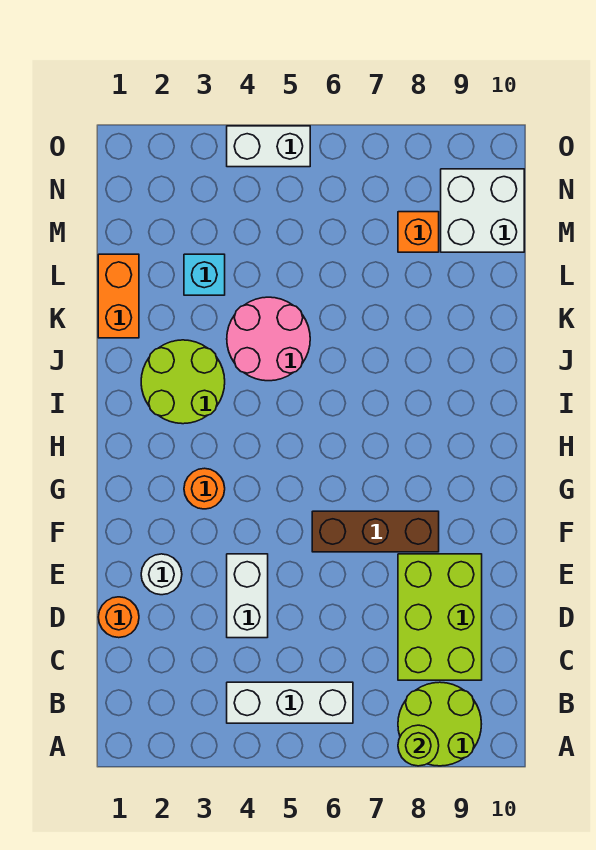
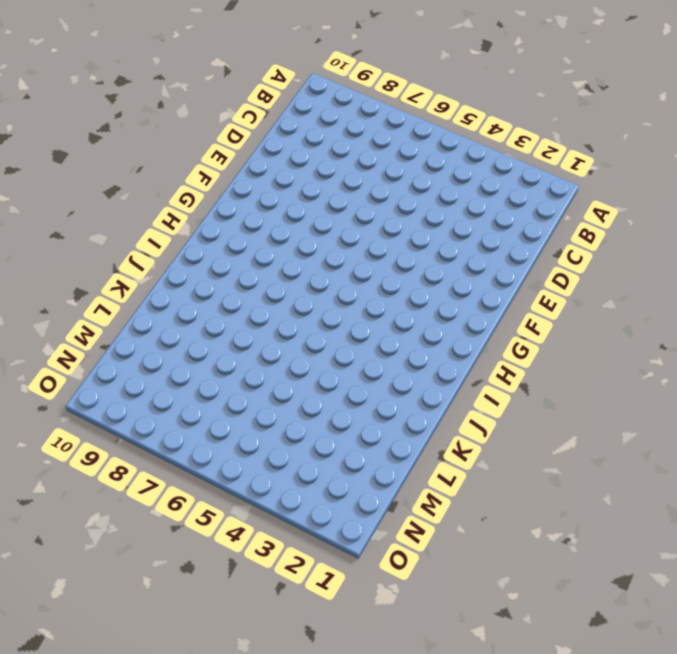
none -> lime 2x2 round brick [398,682,481,766]
none -> white 1x3 brick [227,682,353,723]
none -> lime 2x3 brick [398,554,482,680]

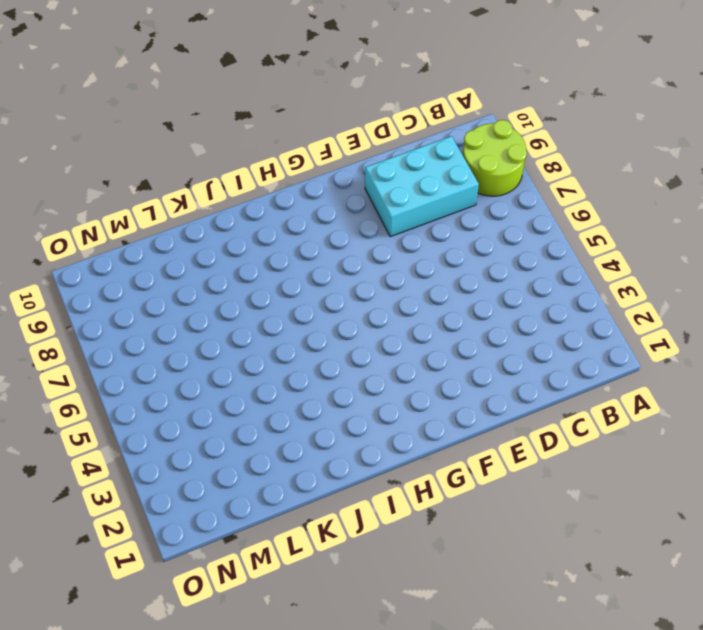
cyan 2x3 brick [365,136,479,237] -> lime 2x3 brick [398,554,482,680]
none -> white 1x3 brick [227,682,353,723]
none -> orange 1x1 round brick [98,597,139,638]
none -> white 1x2 brick [227,554,268,638]

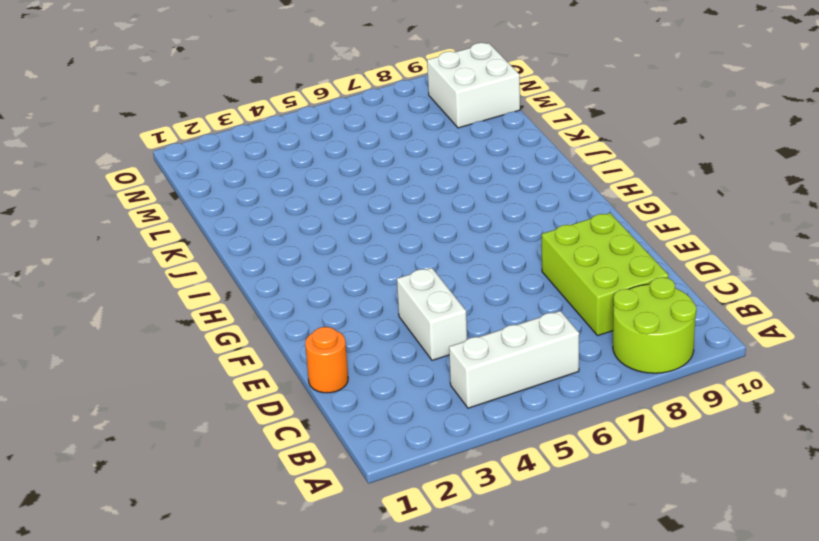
none -> white 1x1 round brick [141,554,182,595]
none -> brown 1x3 brick [312,511,439,552]
none -> orange 1x1 round brick [184,468,225,509]

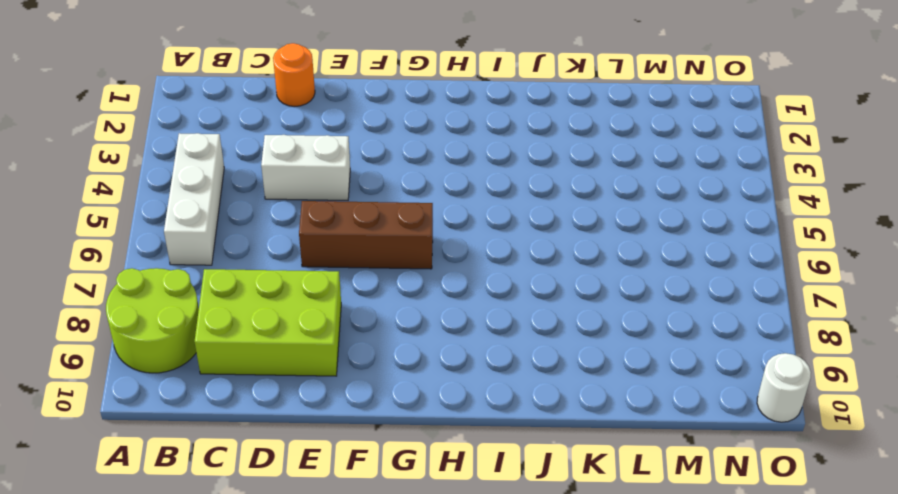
brown 1x3 brick [299,201,433,269] -> brown 1x3 brick turned to [312,511,439,552]
white 1x1 round brick [757,353,811,422] -> white 1x1 round brick moved to [141,554,182,595]
none -> orange 1x1 round brick [184,468,225,509]
none -> lime 2x2 round brick [141,340,225,424]
none -> pink 2x2 round brick [227,297,310,381]

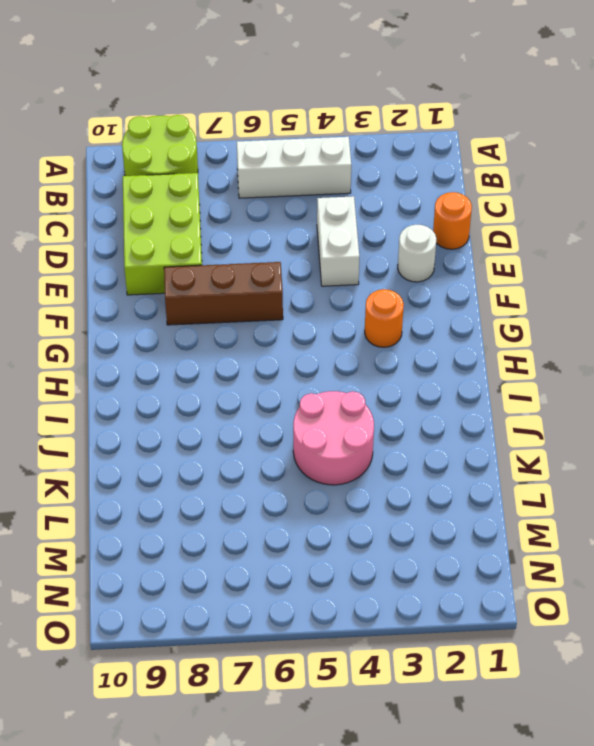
none -> lime 2x2 round brick [141,340,225,424]
none -> orange 1x2 brick [98,254,139,338]
none -> cyan 1x1 brick [184,254,225,295]

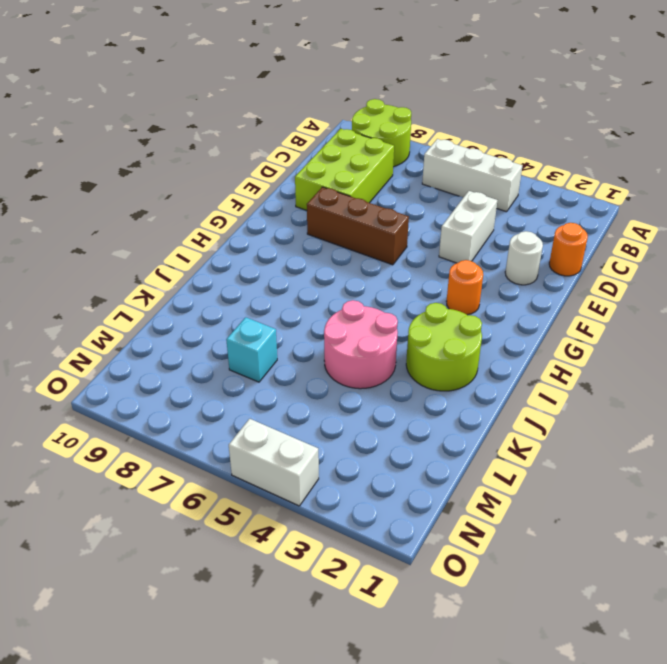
cyan 1x1 brick [226,317,277,382] -> cyan 1x1 brick moved to [184,254,225,295]
none -> orange 1x2 brick [98,254,139,338]
none -> orange 1x1 brick [398,212,439,252]
none -> white 2x2 brick [441,169,524,252]

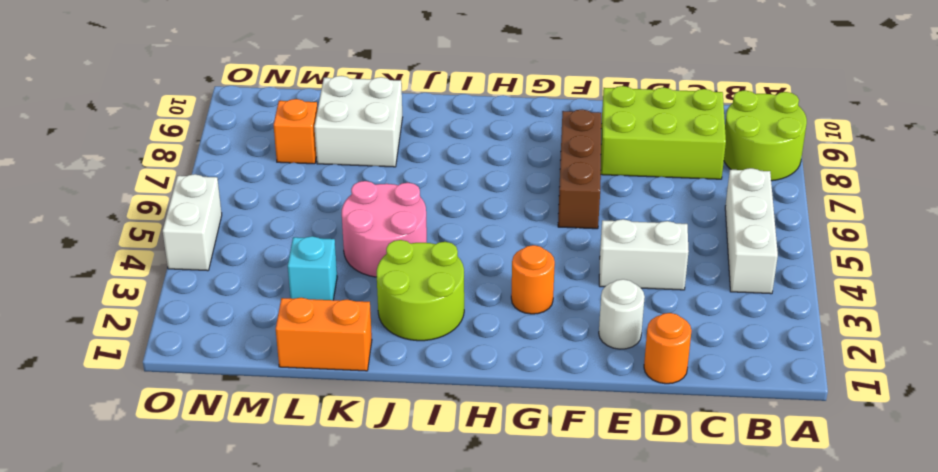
white 2x2 brick [314,76,403,167] -> white 2x2 brick moved to [441,169,524,252]
none -> lime 1x1 round brick [398,725,439,766]

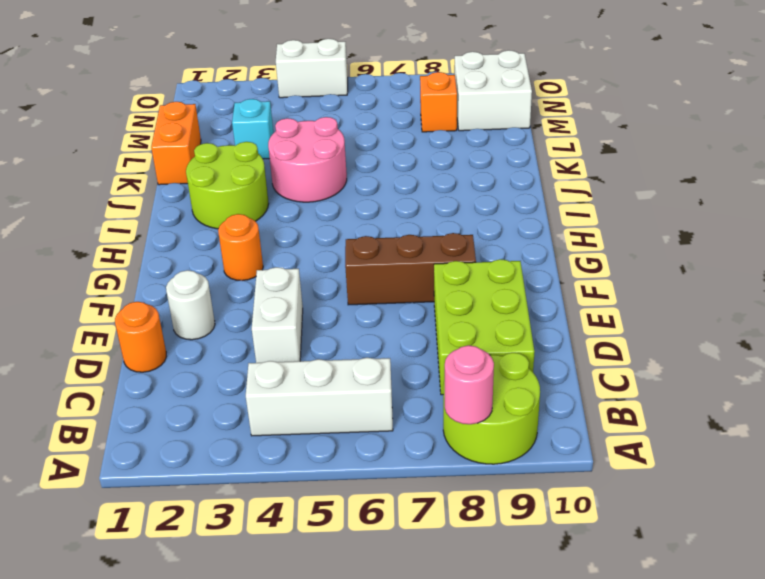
pink 1x1 round brick [445,345,494,424] -> lime 1x1 round brick [398,725,439,766]

